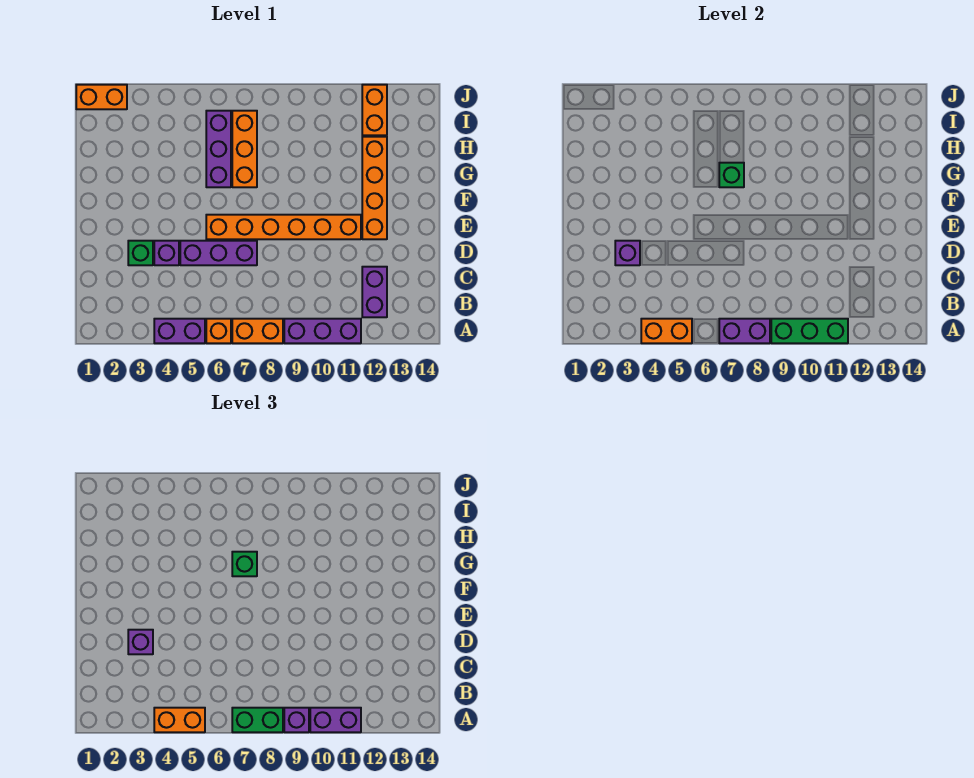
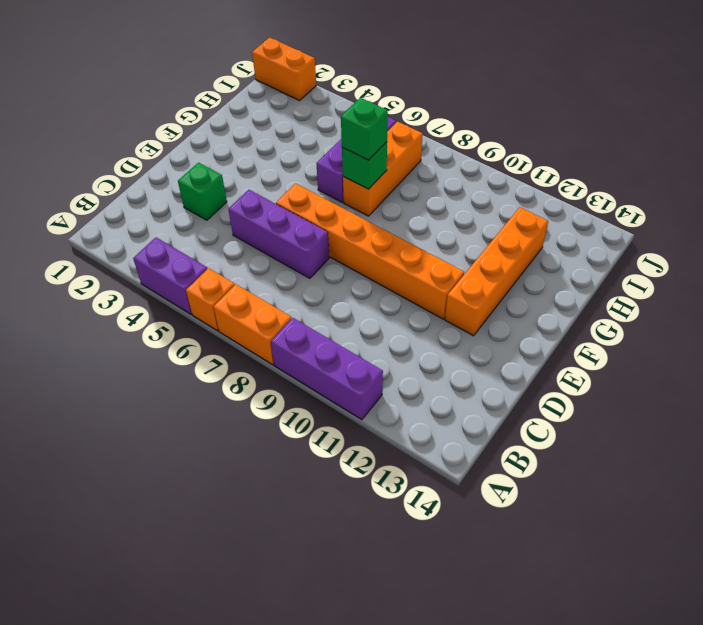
none -> purple 1x2 brick [362,267,387,317]
none -> purple 1x1 brick [154,241,179,265]
none -> orange 1x2 brick [362,85,387,135]

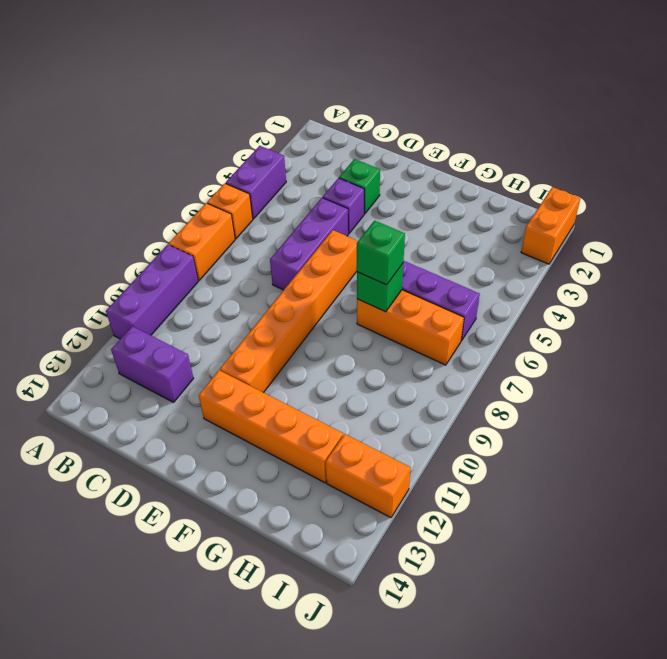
none -> orange 1x2 brick [641,319,692,343]
none -> purple 1x2 brick [719,319,770,343]
none -> green 1x3 brick [771,319,848,343]

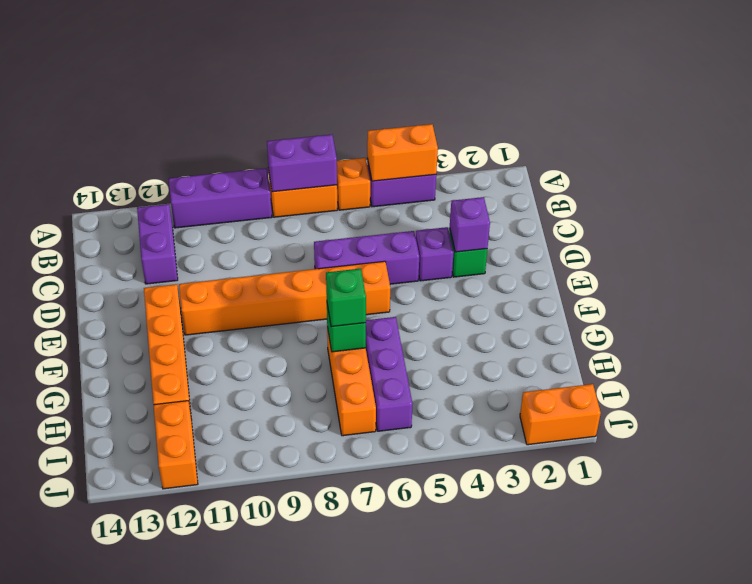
none -> green 1x3 brick [771,319,848,343]
none -> orange 1x2 brick [154,708,205,732]
none -> green 1x2 brick [232,708,283,732]

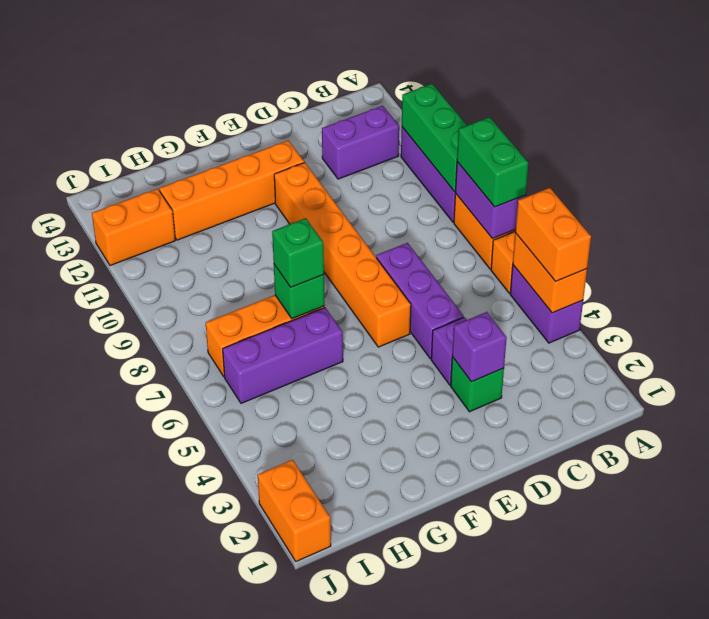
none -> purple 1x1 brick [284,708,309,732]
none -> purple 1x2 brick [310,708,361,732]
none -> purple 1x1 brick [128,630,153,654]

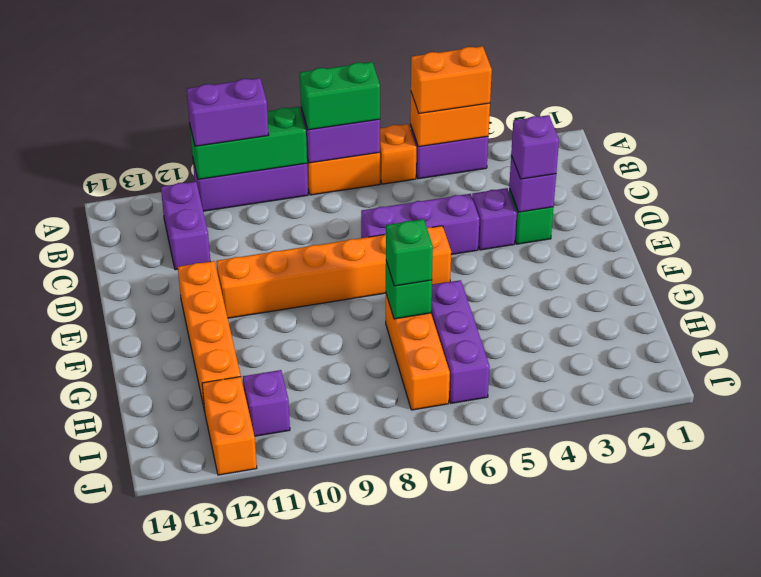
purple 1x1 brick [243,370,290,436] -> purple 1x1 brick moved to [284,708,309,732]
none -> orange 1x2 brick [76,85,127,109]

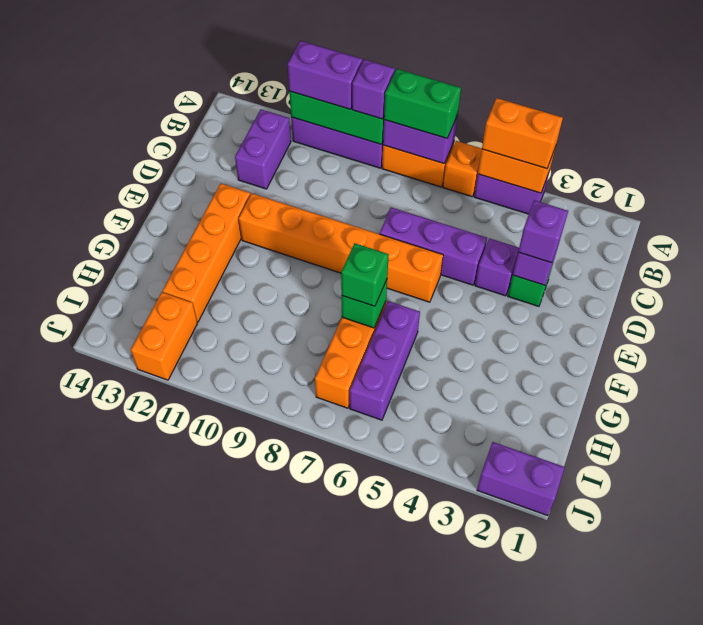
purple 1x2 brick [477,442,565,515] -> orange 1x2 brick [76,85,127,109]

